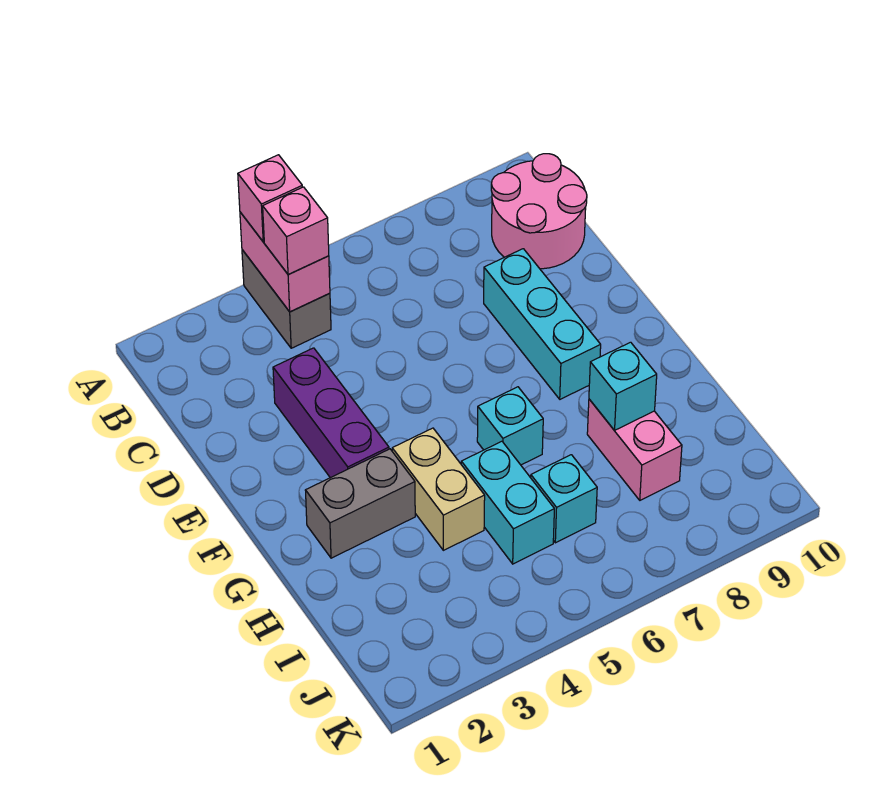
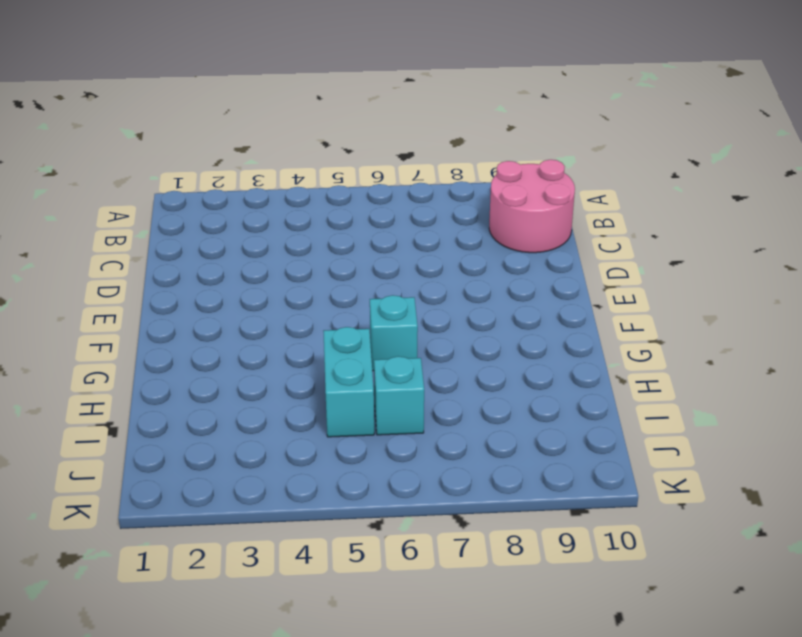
none -> grey 1x2 brick [242,250,331,348]
none -> purple 1x3 brick [273,348,389,478]
none -> cyan 1x3 brick [484,249,601,399]

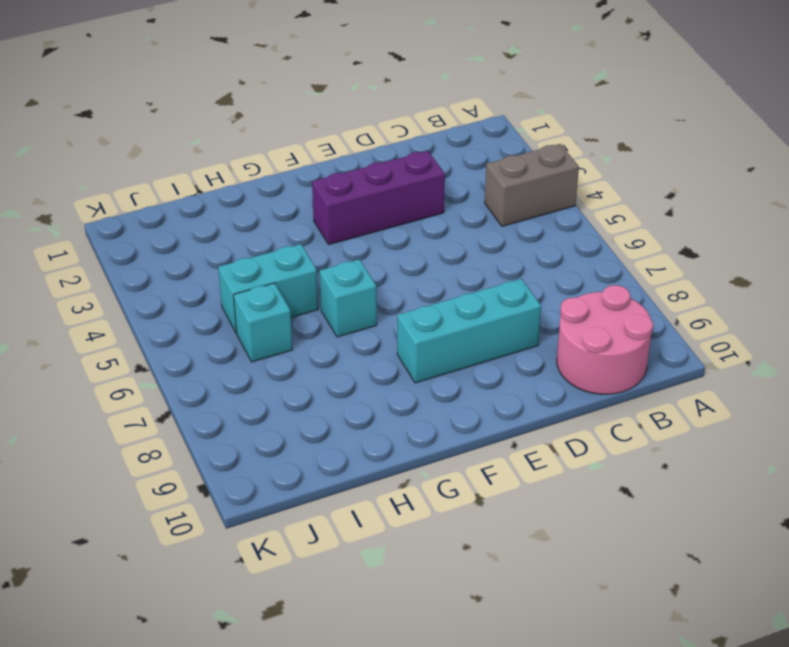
none -> grey 1x2 brick [305,449,415,558]
none -> tan 1x2 brick [392,428,485,550]
none -> pink 1x2 brick [587,399,682,500]

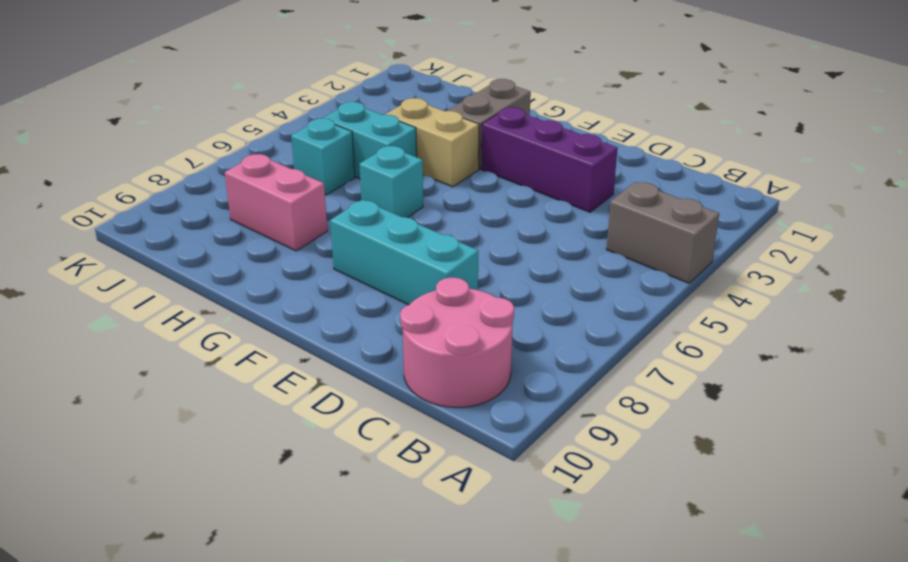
none -> pink 1x2 brick [240,212,330,312]
none -> cyan 1x1 brick [589,342,657,430]
none -> pink 1x1 brick [238,155,302,242]

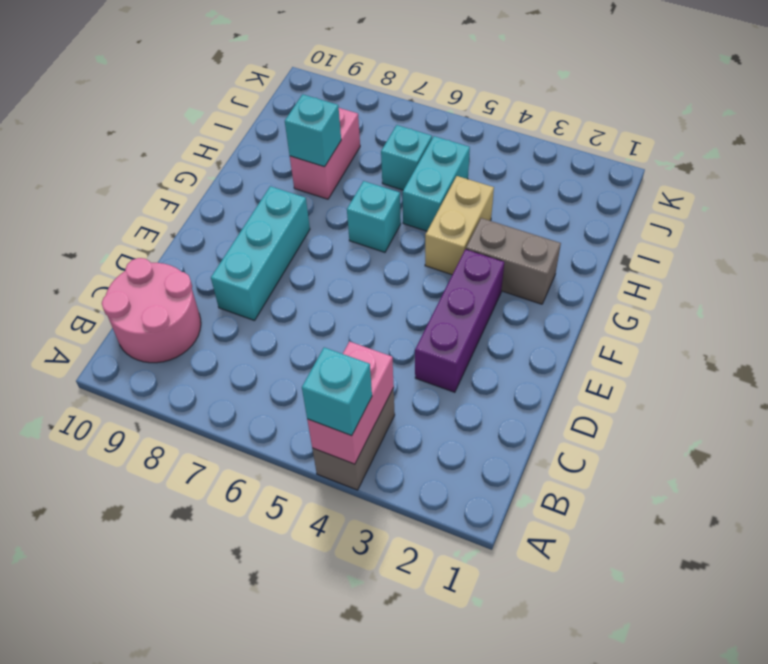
cyan 1x1 brick [302,347,372,436] -> pink 1x1 brick [238,155,302,242]
none -> pink 1x1 brick [263,187,329,274]

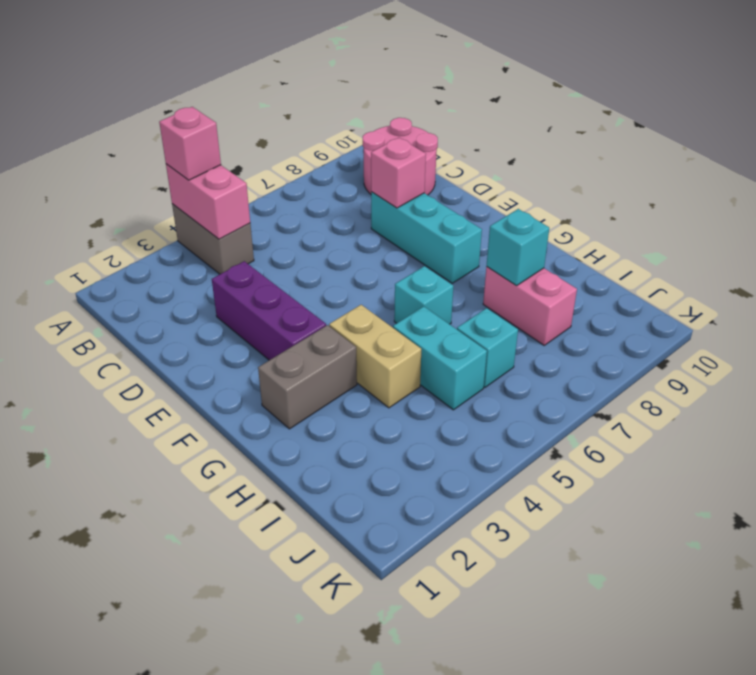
pink 1x1 brick [371,138,426,208] -> pink 1x1 brick moved to [263,187,329,274]

